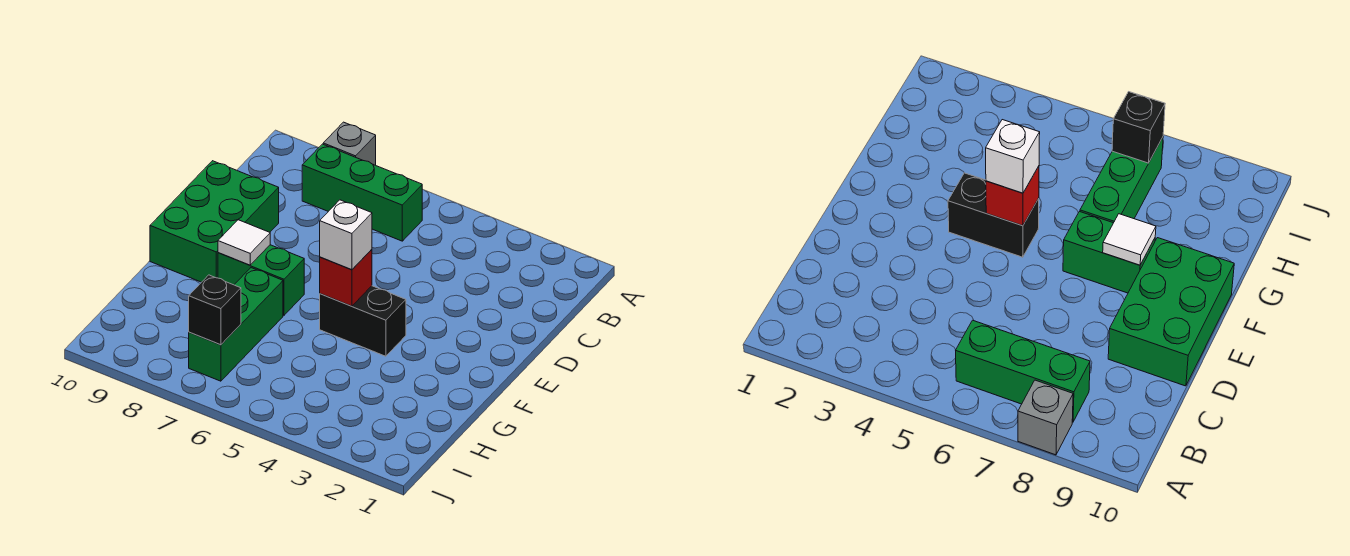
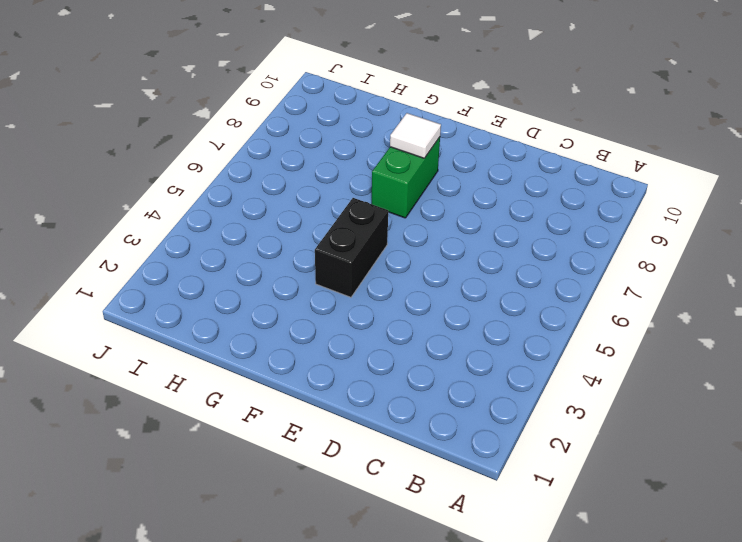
none -> grey 1x1 brick [323,122,376,165]
none -> green 1x3 brick [302,144,423,241]

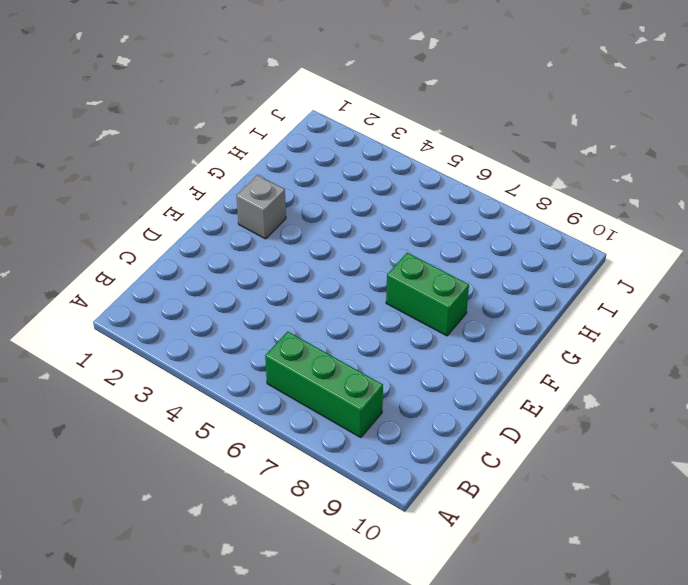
grey 1x1 brick [236,175,286,239] -> grey 1x1 brick moved to [323,122,376,165]
none -> green 2x3 brick [150,161,279,282]
none -> black 1x2 brick [320,286,406,356]

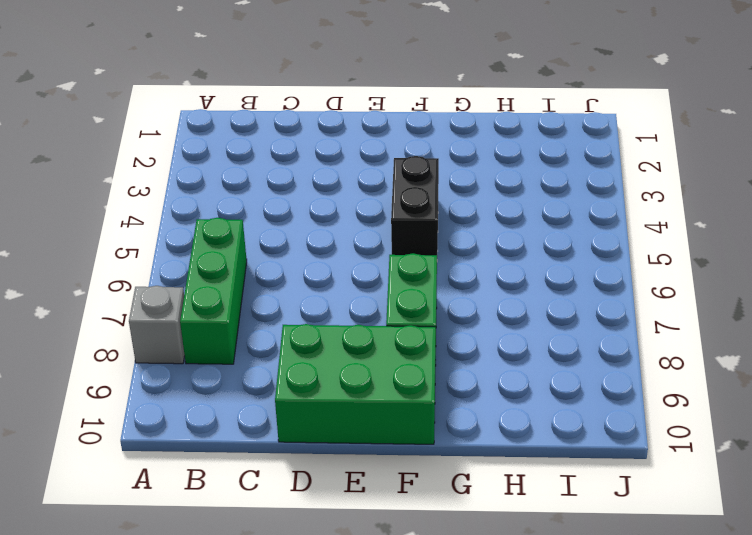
none -> green 1x3 brick [189,268,283,381]
none -> red 1x1 brick [320,249,372,306]

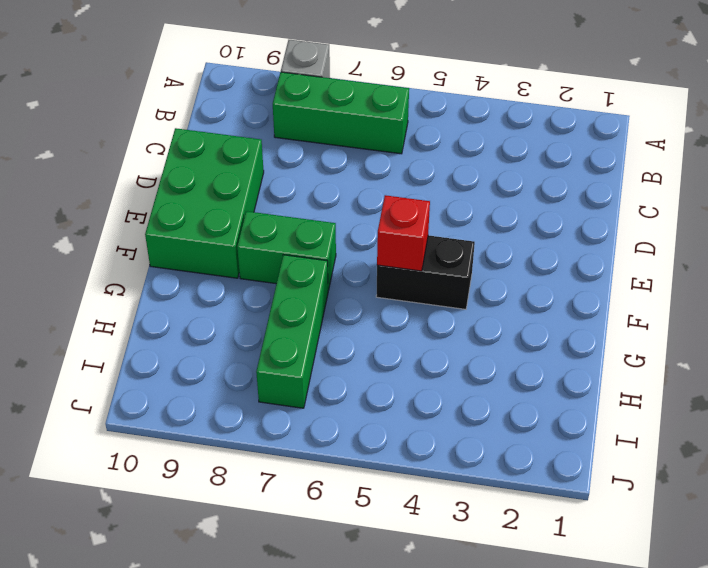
none -> white 1x1 tile [218,220,270,265]
none -> black 1x1 brick [189,275,241,345]

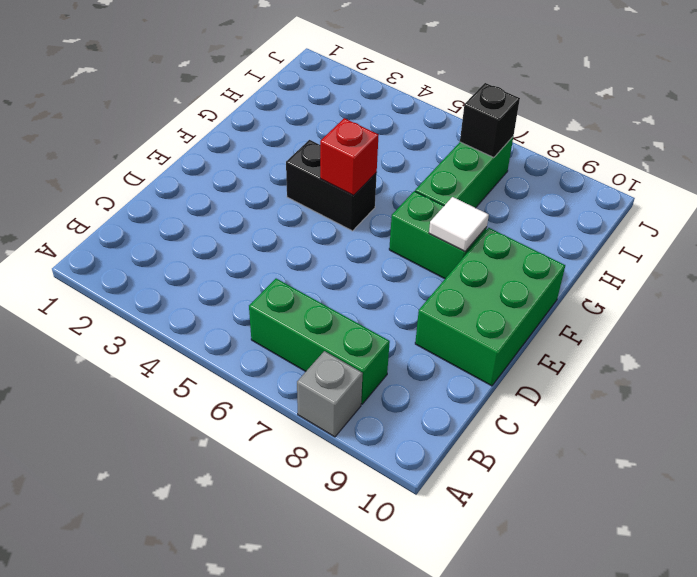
none -> white 1x1 brick [320,200,372,270]

